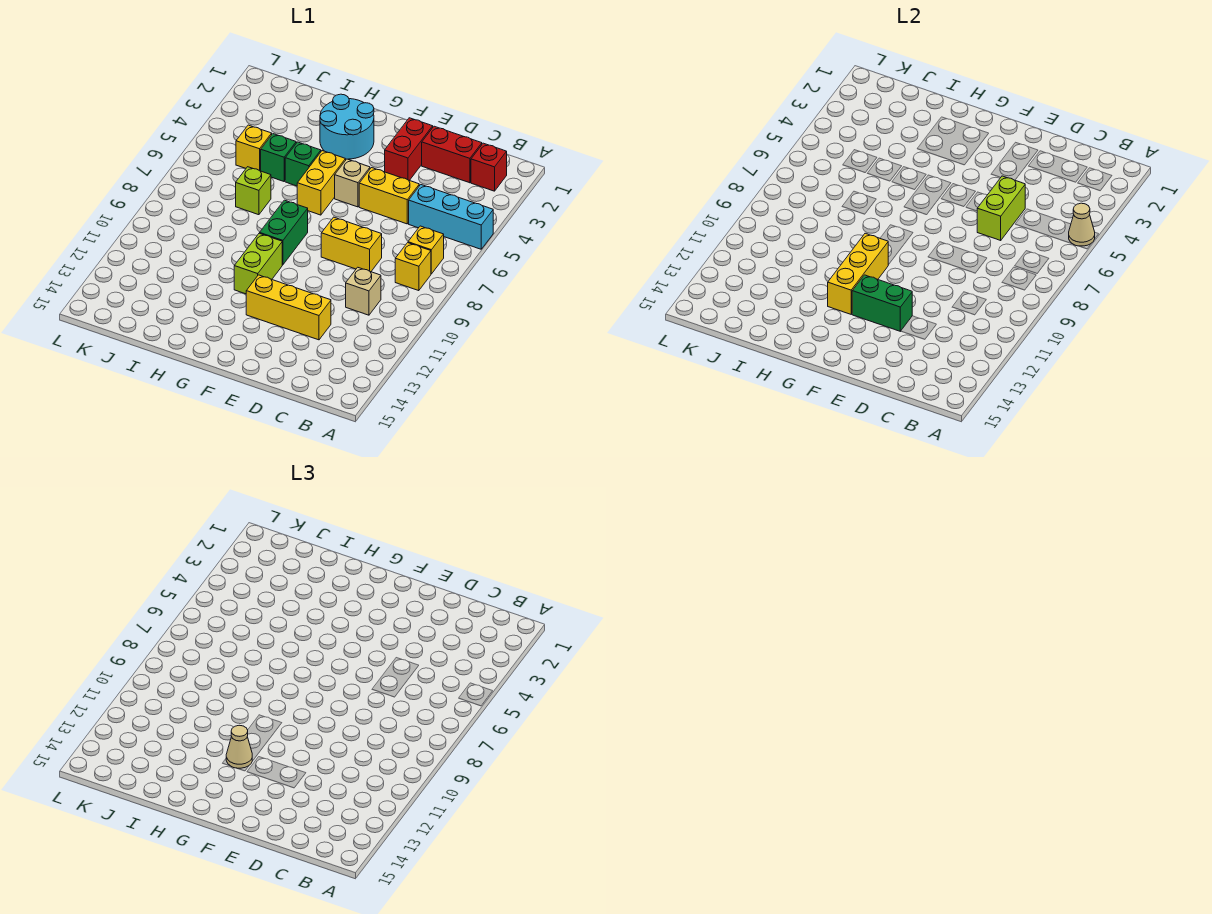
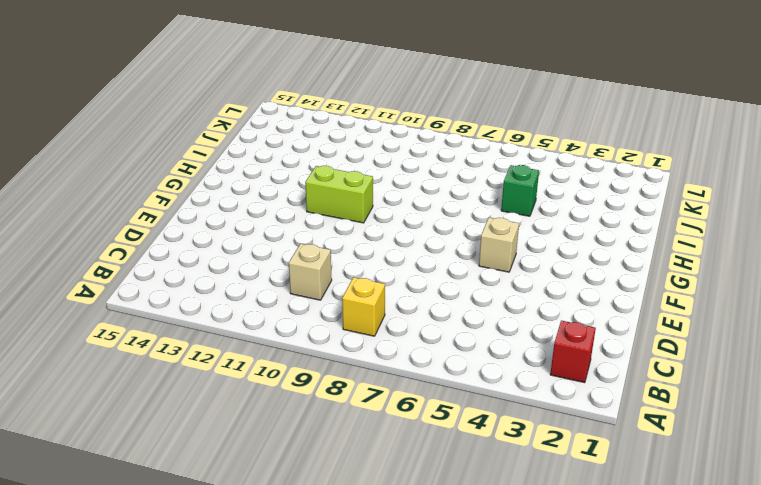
none -> cyan 1x3 brick [409,185,493,249]
none -> yellow 1x1 brick [408,226,444,274]
none -> red 1x2 brick [422,126,482,183]

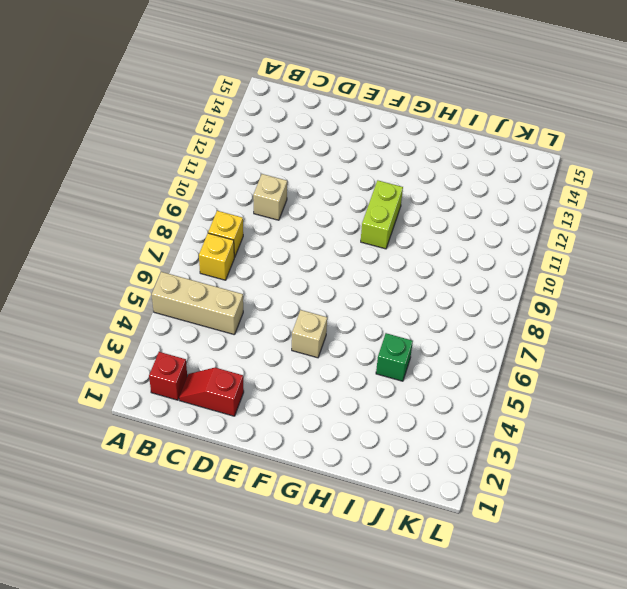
tan 1x3 brick [152,272,243,335] -> cyan 1x3 brick [409,185,493,249]
red 1x2 slope [179,367,244,416] -> red 1x2 brick [422,126,482,183]
none -> yellow 1x2 brick [359,168,419,224]
none -> yellow 1x2 brick [321,217,382,272]
none -> yellow 1x3 brick [246,275,331,340]

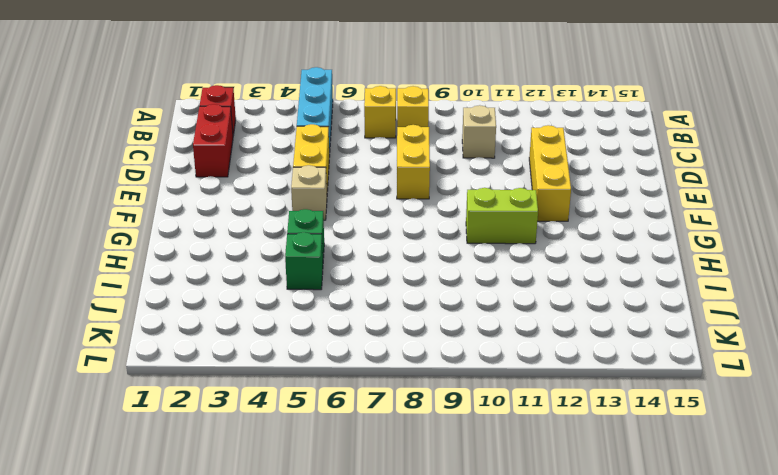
none -> red 1x2 brick [385,118,433,180]
none -> cyan 2x2 round brick [320,94,374,159]
none -> yellow 1x2 brick [297,151,346,215]

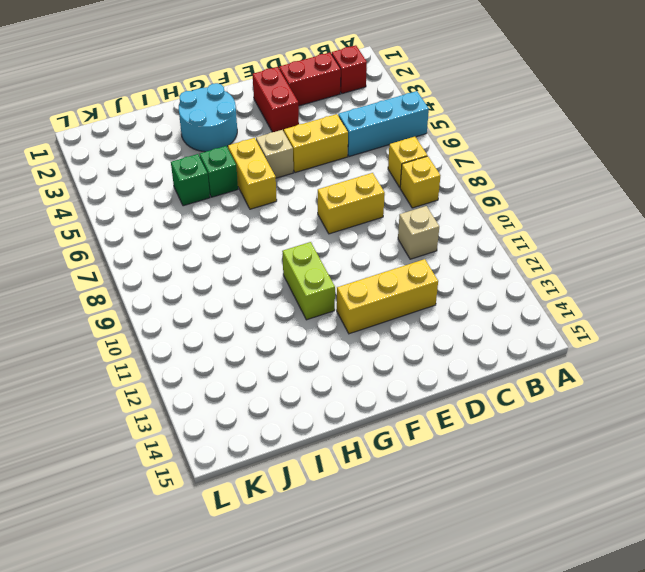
none -> green 1x2 brick [260,200,308,265]
none -> lime 1x1 brick [236,167,271,215]
none -> yellow 1x1 brick [236,125,272,171]

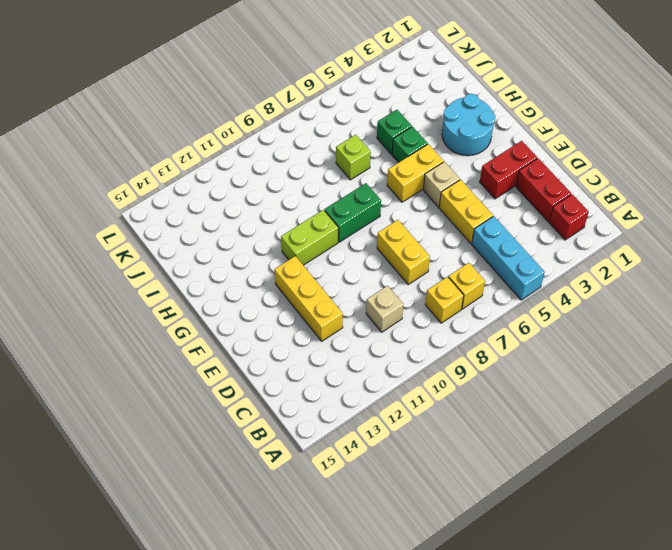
none -> yellow 1x1 brick [236,125,272,171]
none -> tan 1x1 cone [1069,203,1095,246]
none -> lime 1x2 brick [977,176,1025,240]

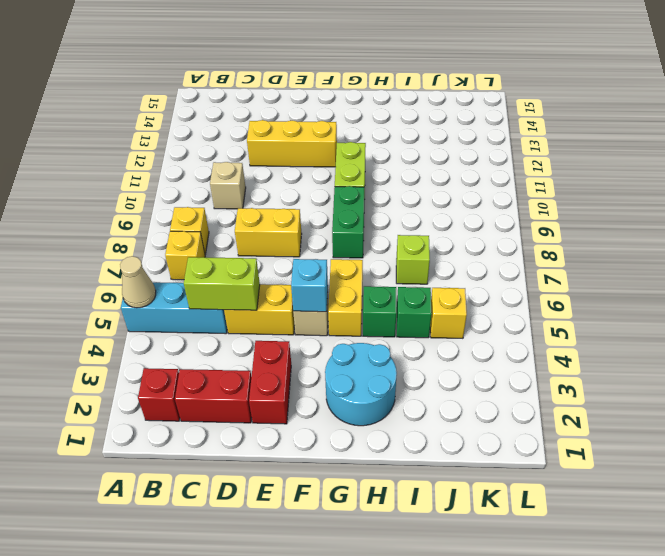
lime 1x2 brick [184,257,260,310] -> lime 1x2 brick turned to [977,176,1025,240]
cyan 1x1 brick [291,259,328,312] -> none
none -> green 1x2 brick [852,275,912,331]
none -> yellow 1x3 brick [828,233,888,314]
none -> tan 1x1 cone [226,725,252,768]

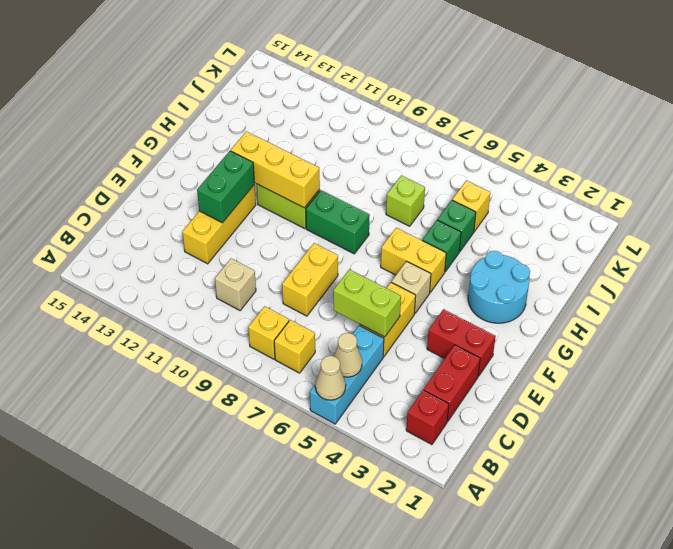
tan 1x1 cone [334,333,362,377] -> tan 1x1 cone moved to [226,725,252,768]

